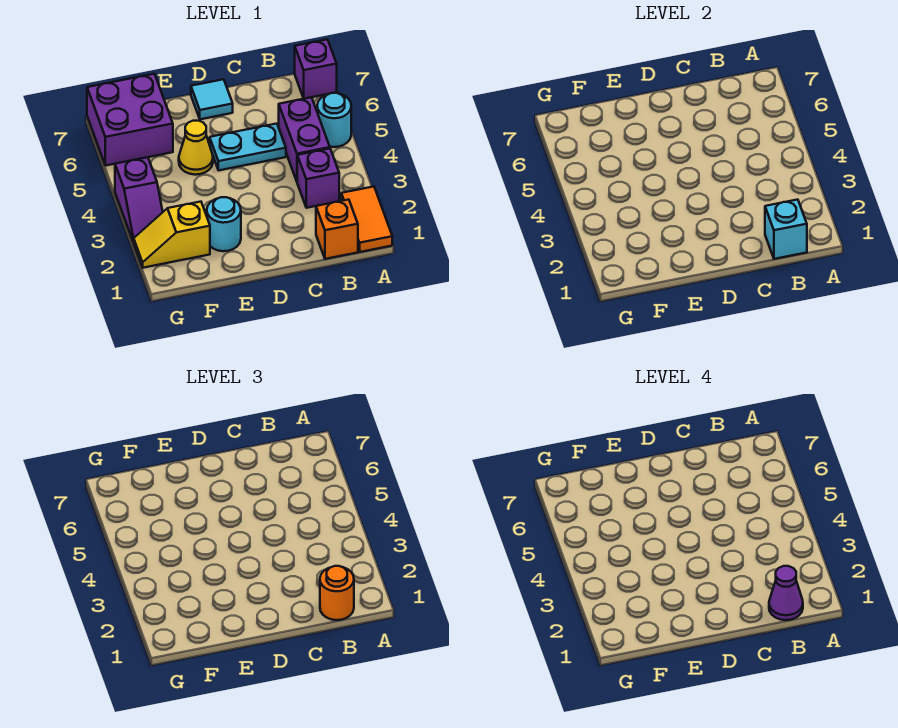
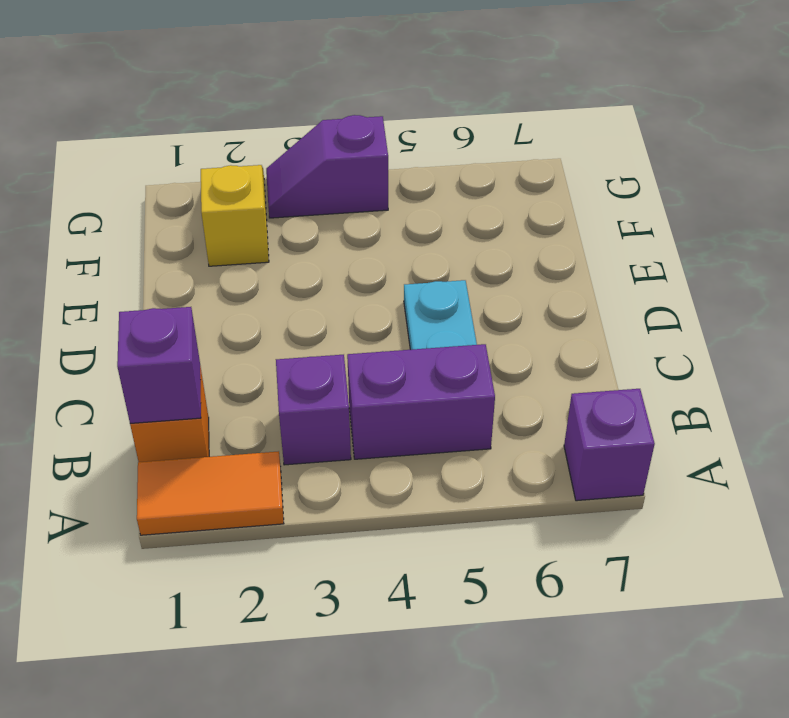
purple 1x1 brick [117,307,201,423] -> cyan 1x1 brick [765,200,807,259]
none -> cyan 1x1 round brick [317,93,351,147]
none -> cyan 1x1 tile [191,79,233,119]
none -> cyan 1x1 round brick [207,197,241,251]

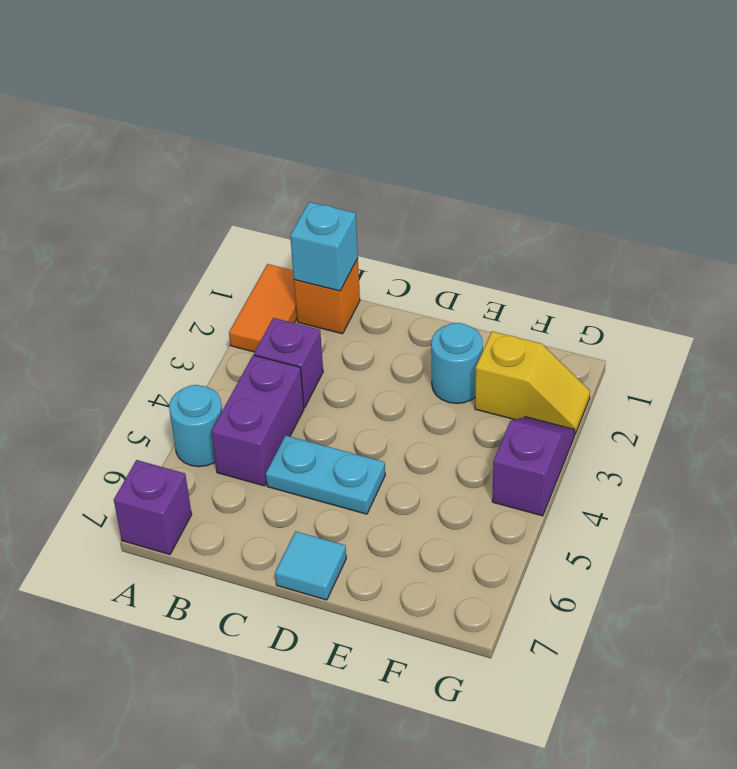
none -> yellow 1x1 cone [179,121,213,175]
none -> purple 2x2 brick [87,74,173,166]
none -> orange 1x1 round brick [320,566,354,620]

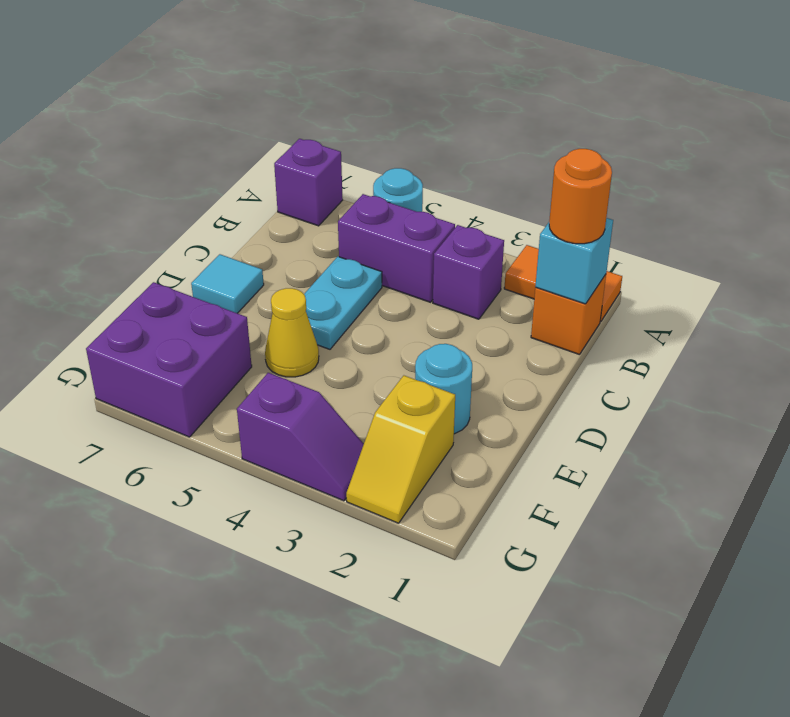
none -> purple 1x1 cone [769,566,803,620]

